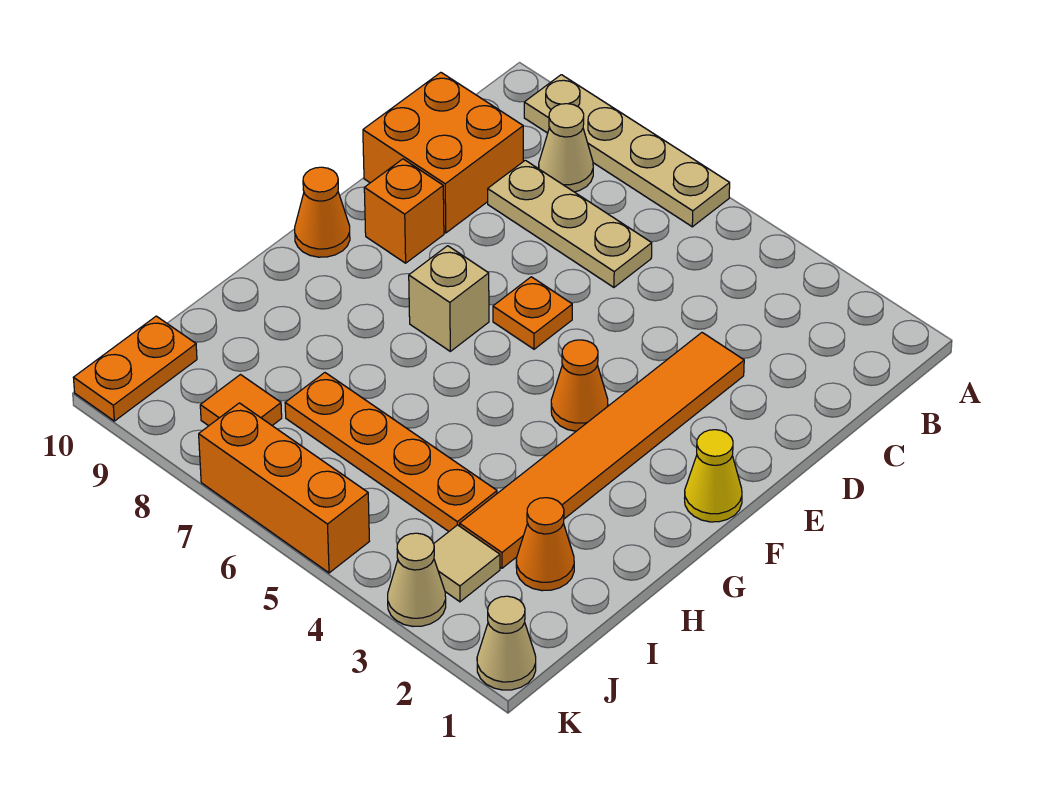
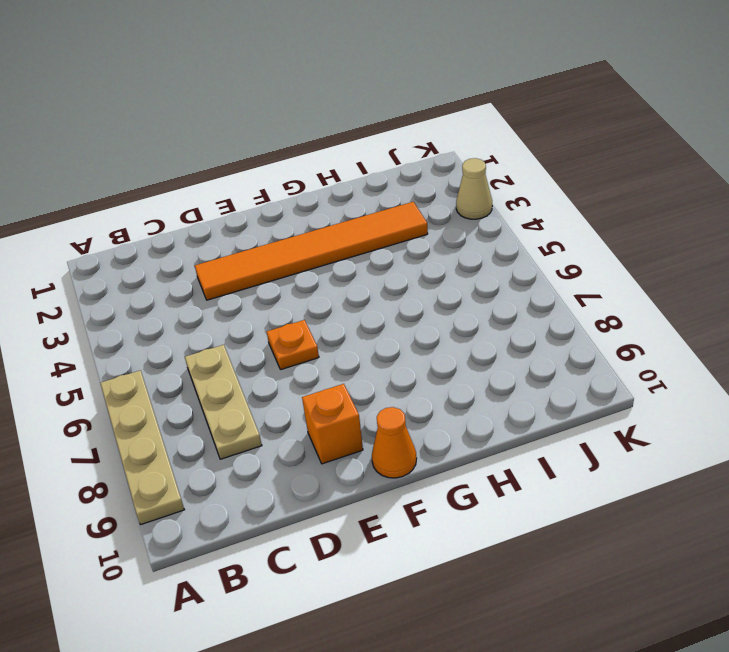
none -> tan 1x1 cone [539,104,593,192]
none -> orange 2x2 brick [363,73,523,233]
none -> yellow 1x1 cone [685,430,742,522]

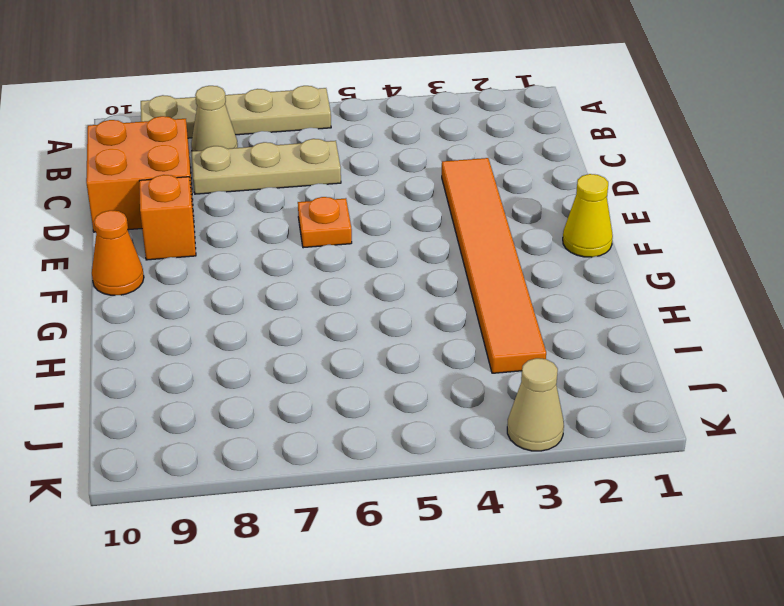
none -> orange 1x1 cone [551,340,608,431]
none -> tan 1x1 brick [409,246,489,351]
none -> orange 1x1 cone [516,498,574,591]

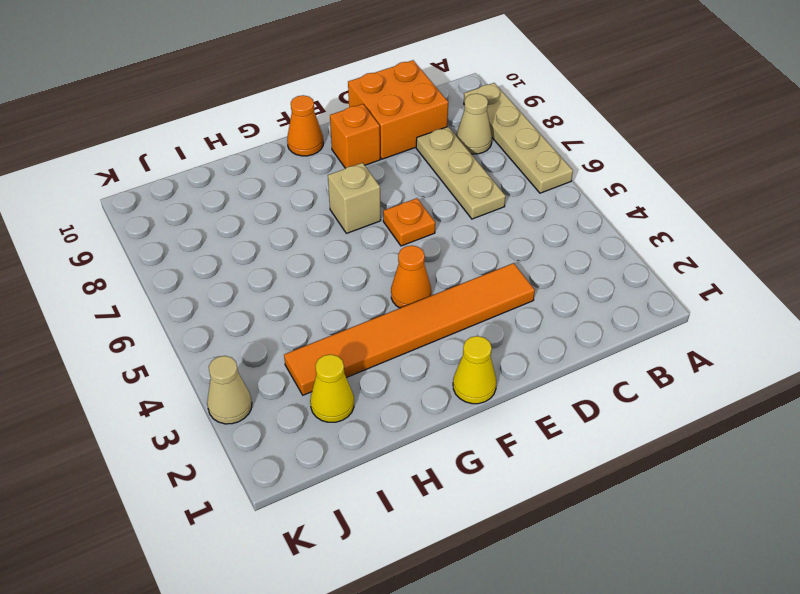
yellow 1x1 cone [310,354,354,422] -> orange 1x1 cone [516,498,574,591]
none -> orange 1x4 plate [285,373,497,531]
none -> tan 1x1 tile [434,525,500,602]
none -> orange 1x1 tile [200,375,282,426]

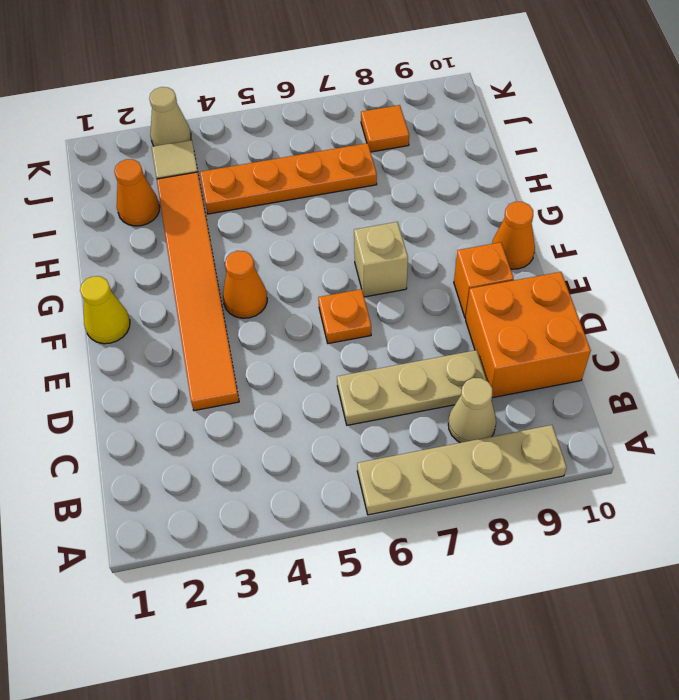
none -> orange 1x2 plate [73,316,197,421]
none -> tan 1x1 cone [477,596,536,690]
none -> orange 1x3 brick [199,403,369,573]

